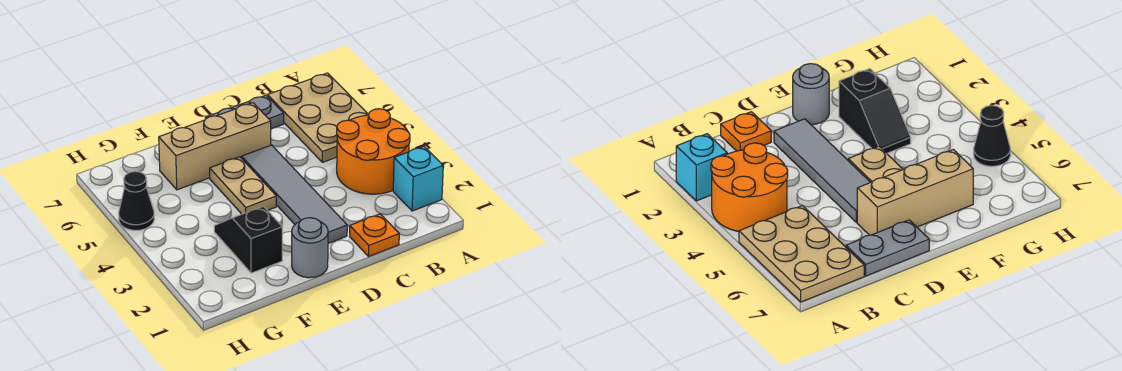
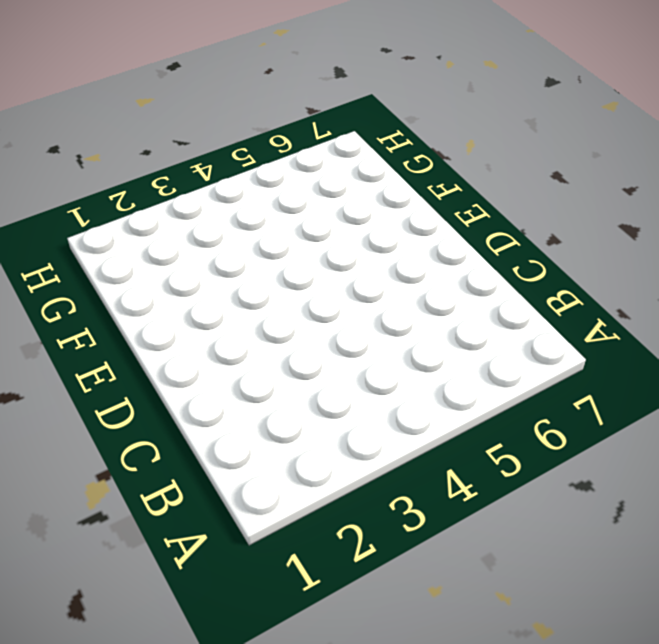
none -> cyan 1x1 brick [393,146,443,211]
none -> orange 2x2 round brick [337,109,410,194]

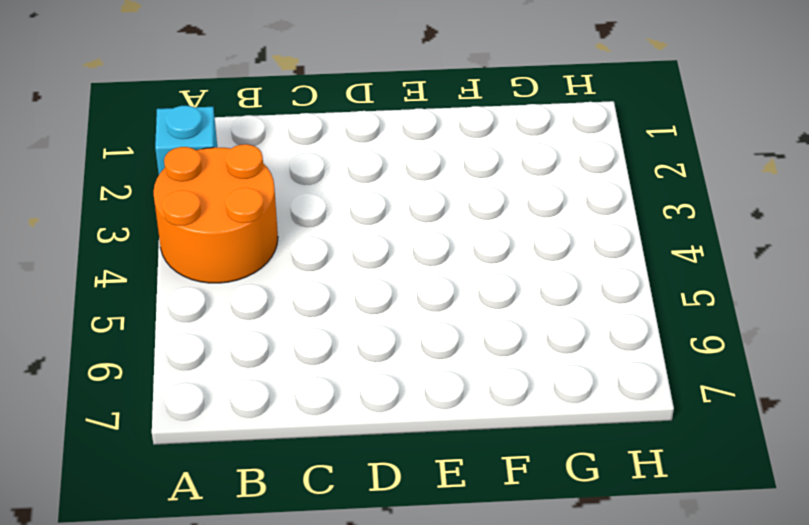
none -> tan 2x3 plate [268,73,369,162]
none -> orange 1x1 plate [350,214,399,257]

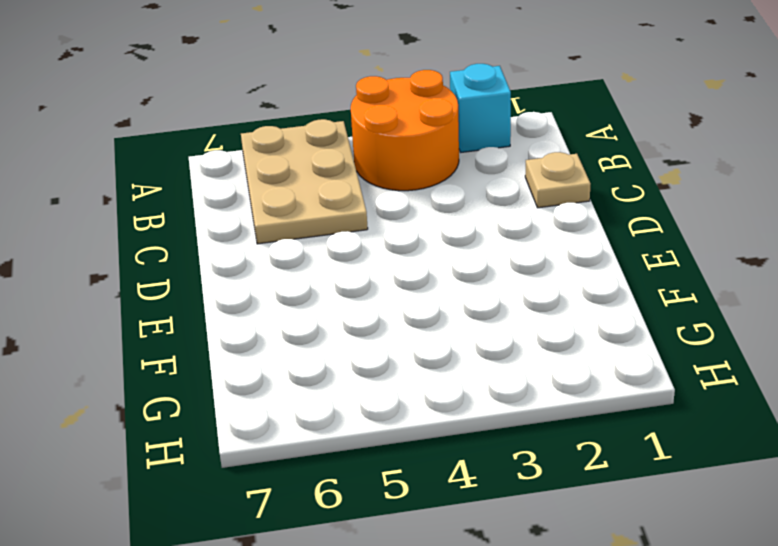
tan 2x3 plate [241,119,368,244] -> tan 2x3 plate turned to [268,73,369,162]
tan 1x1 plate [525,152,591,208] -> orange 1x1 plate [350,214,399,257]
none -> grey 1x2 plate [205,95,284,129]
none -> grey 1x4 tile [242,145,347,243]

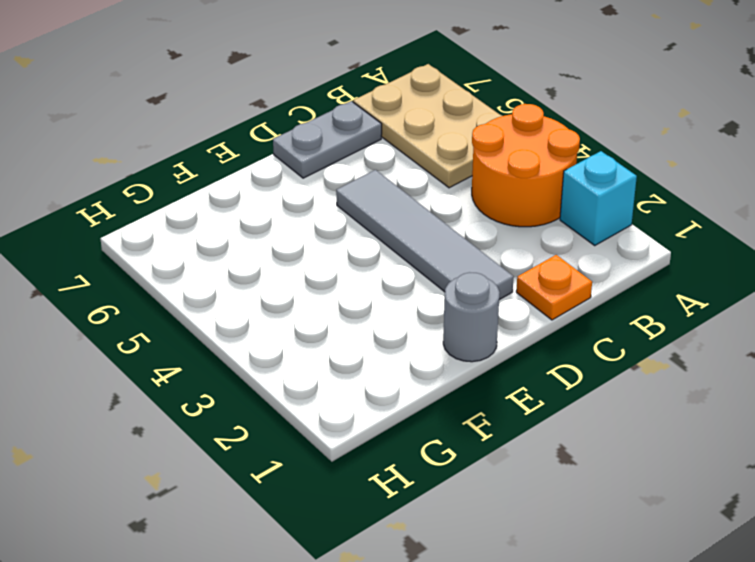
none -> tan 1x3 brick [159,103,271,190]
none -> tan 1x2 plate [210,157,276,214]

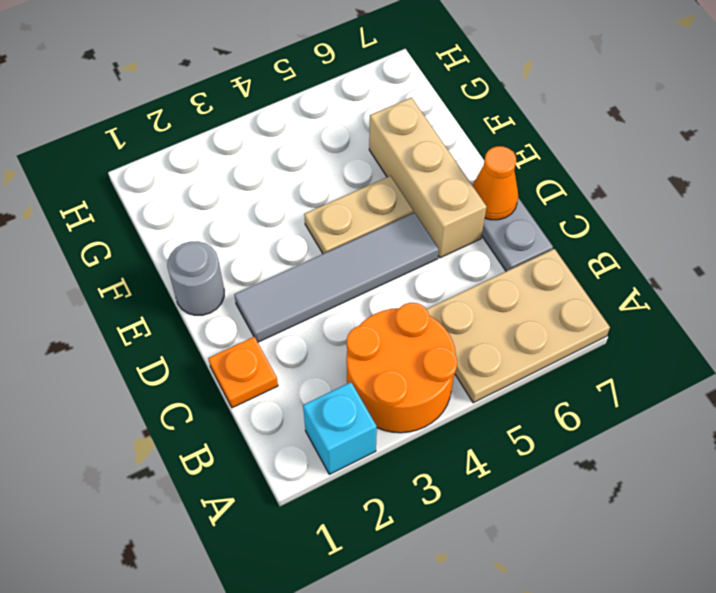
orange 1x1 cone [472,146,518,220] -> none
none -> black 1x2 slope [214,206,282,273]
none -> black 1x1 cone [119,171,154,230]

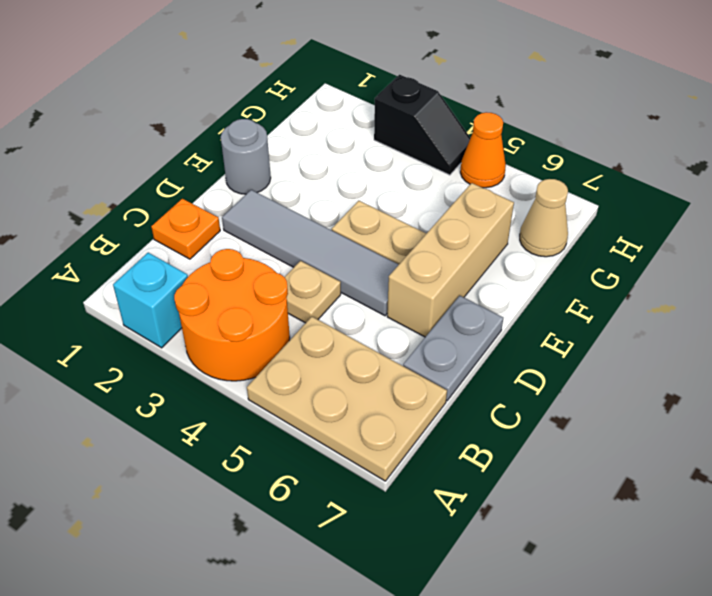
tan 1x1 plate [285,261,341,323] -> none
tan 1x1 cone [520,179,568,257] -> none
black 1x2 slope [374,75,470,175] -> black 1x2 slope moved to [214,206,282,273]
orange 1x1 cone [460,112,506,188] -> black 1x1 cone [119,171,154,230]

